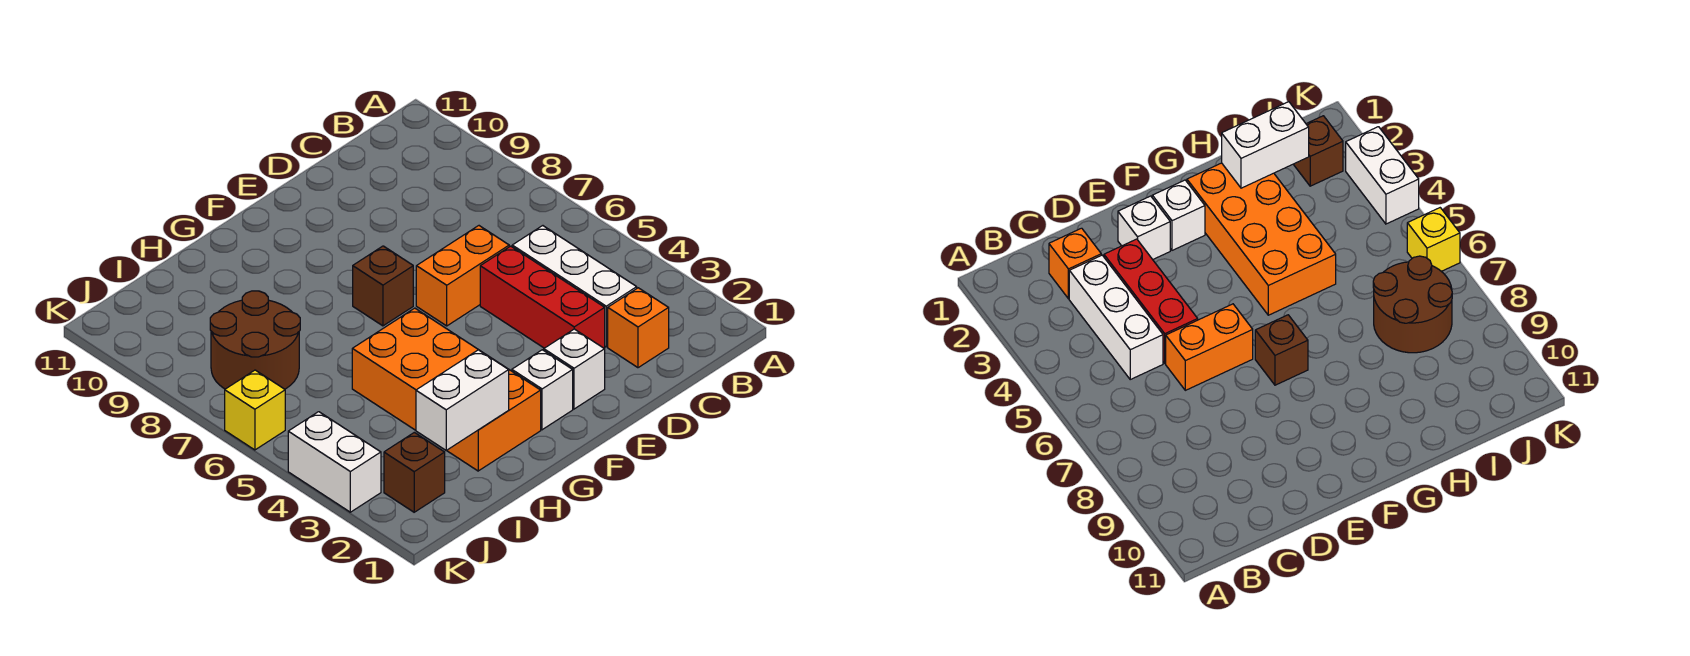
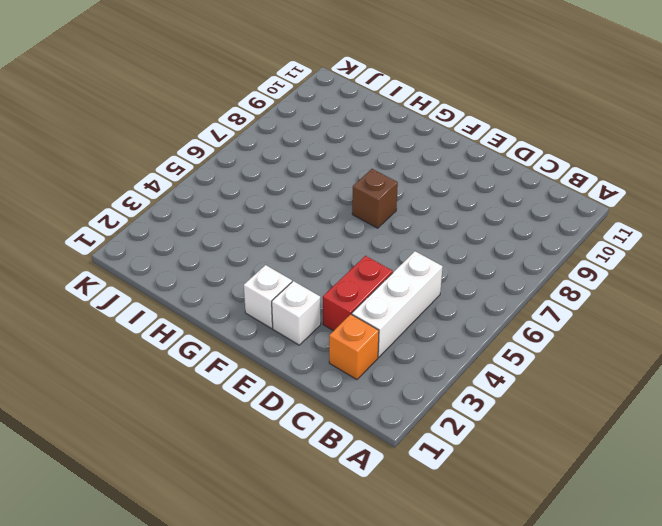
red 1x2 brick [323,256,393,331] -> red 1x3 brick [480,246,605,348]
none -> orange 1x2 brick [416,226,509,326]
none -> orange 2x4 brick [352,308,541,471]
none -> brown 2x2 round brick [210,291,300,389]

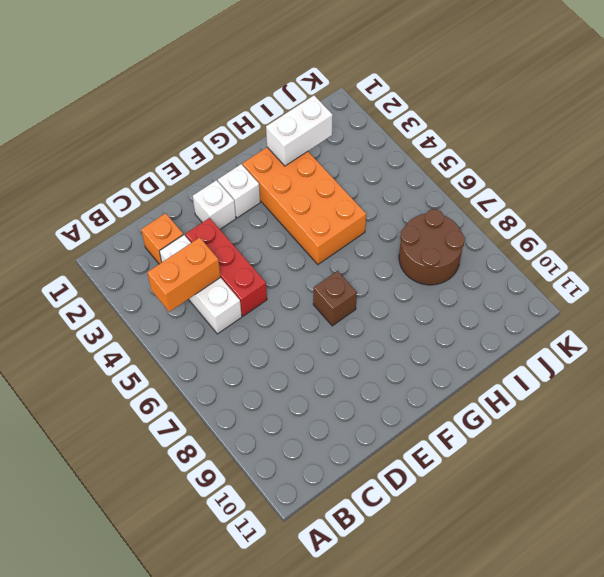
orange 1x2 brick [147,238,221,312] -> orange 1x2 brick moved to [416,226,509,326]
none -> brown 1x1 brick [384,432,445,512]
none -> white 1x2 brick [288,412,381,512]
none -> yellow 1x1 brick [225,370,285,450]

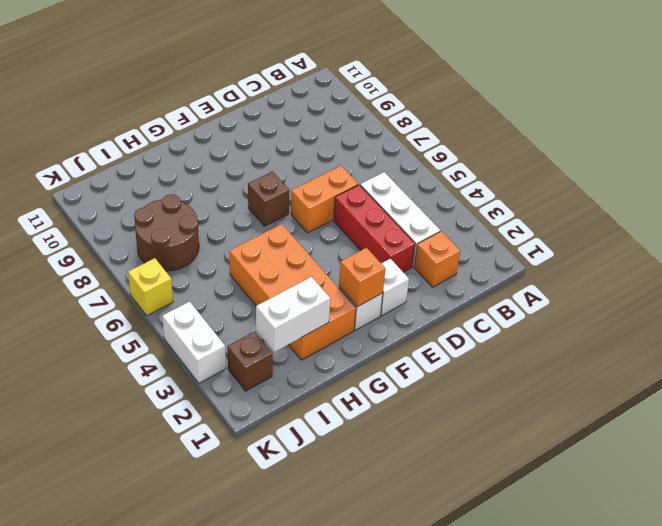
orange 1x1 brick [339,248,385,307] -> none

